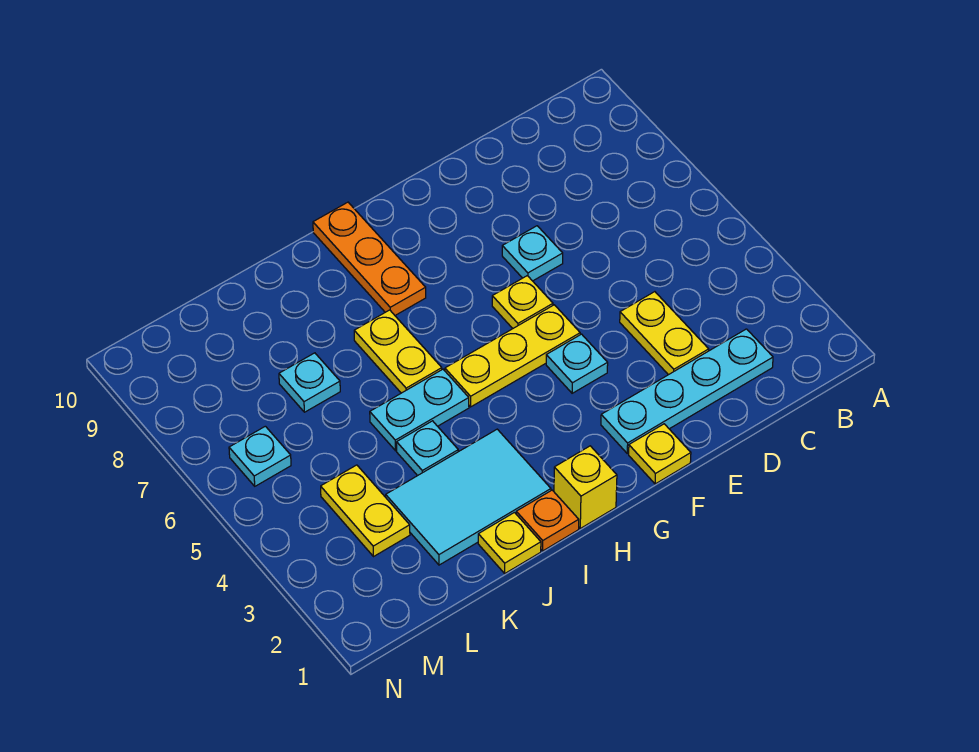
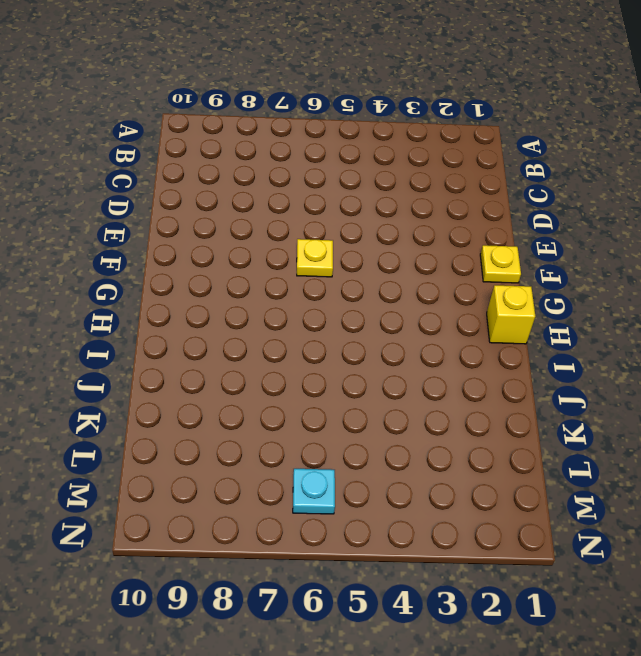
none -> cyan 1x4 plate [601,329,773,453]
none -> yellow 1x2 plate [620,292,709,375]
none -> cyan 1x1 plate [502,226,563,281]

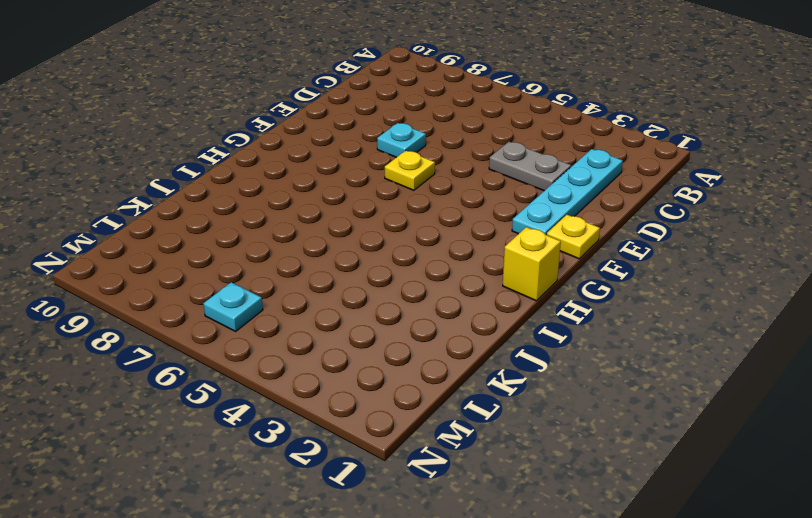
grey 1x2 plate [489,142,571,191] -> yellow 1x2 plate [620,292,709,375]
none -> cyan 1x1 plate [546,334,608,393]
none -> yellow 1x3 plate [445,305,580,407]
none -> orange 1x3 plate [313,202,426,315]

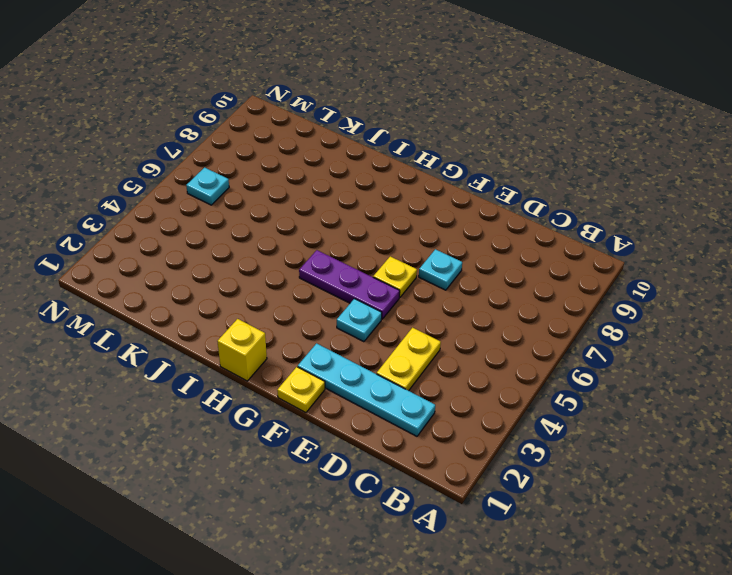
purple 1x3 plate [299,250,400,319] -> yellow 1x3 plate [445,305,580,407]
none -> orange 1x3 plate [313,202,426,315]
none -> orange 1x1 plate [516,490,579,551]
none -> cyan 2x3 tile [386,429,551,565]

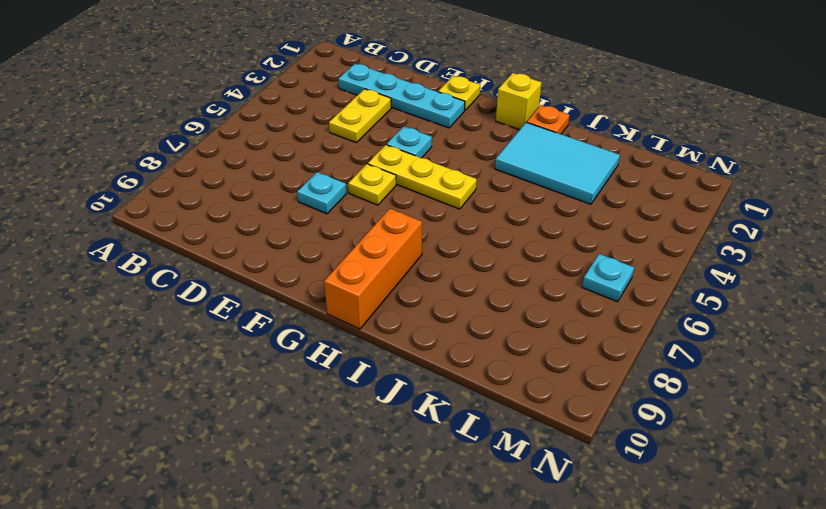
orange 1x3 brick [324,209,422,329] -> orange 1x3 plate [313,202,426,315]
none -> cyan 1x2 plate [370,369,469,451]
none -> yellow 1x2 plate [354,310,442,393]
none -> yellow 1x1 plate [478,513,541,573]

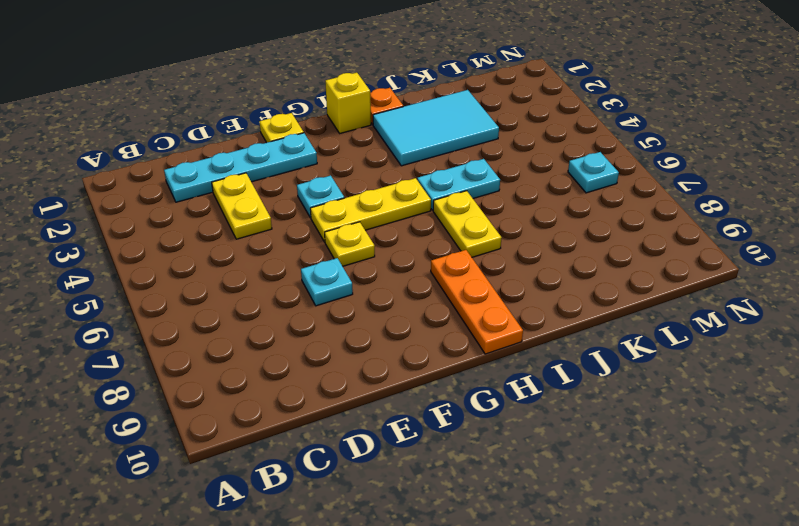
none -> yellow 1x1 plate [478,513,541,573]
none -> cyan 1x1 plate [397,421,458,476]
none -> cyan 1x1 plate [279,353,340,412]

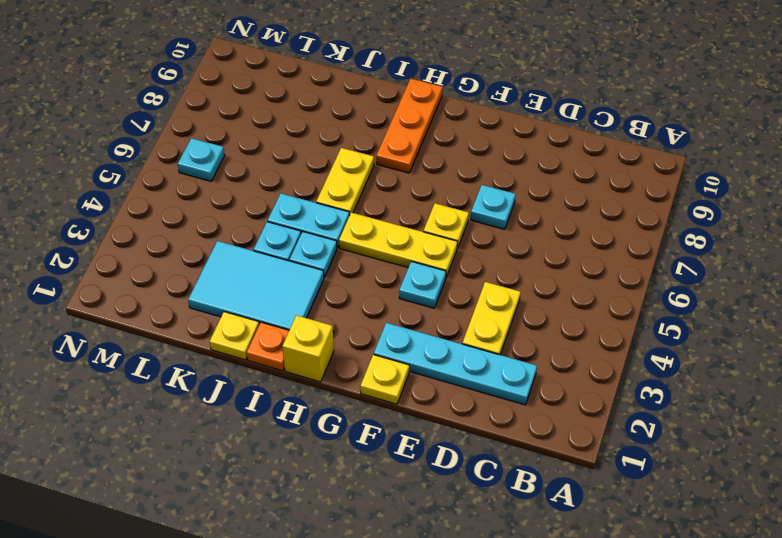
cyan 1x1 plate [290,232,337,277] -> cyan 1x1 plate moved to [279,353,340,412]
none -> yellow 1x2 plate [321,465,410,557]

